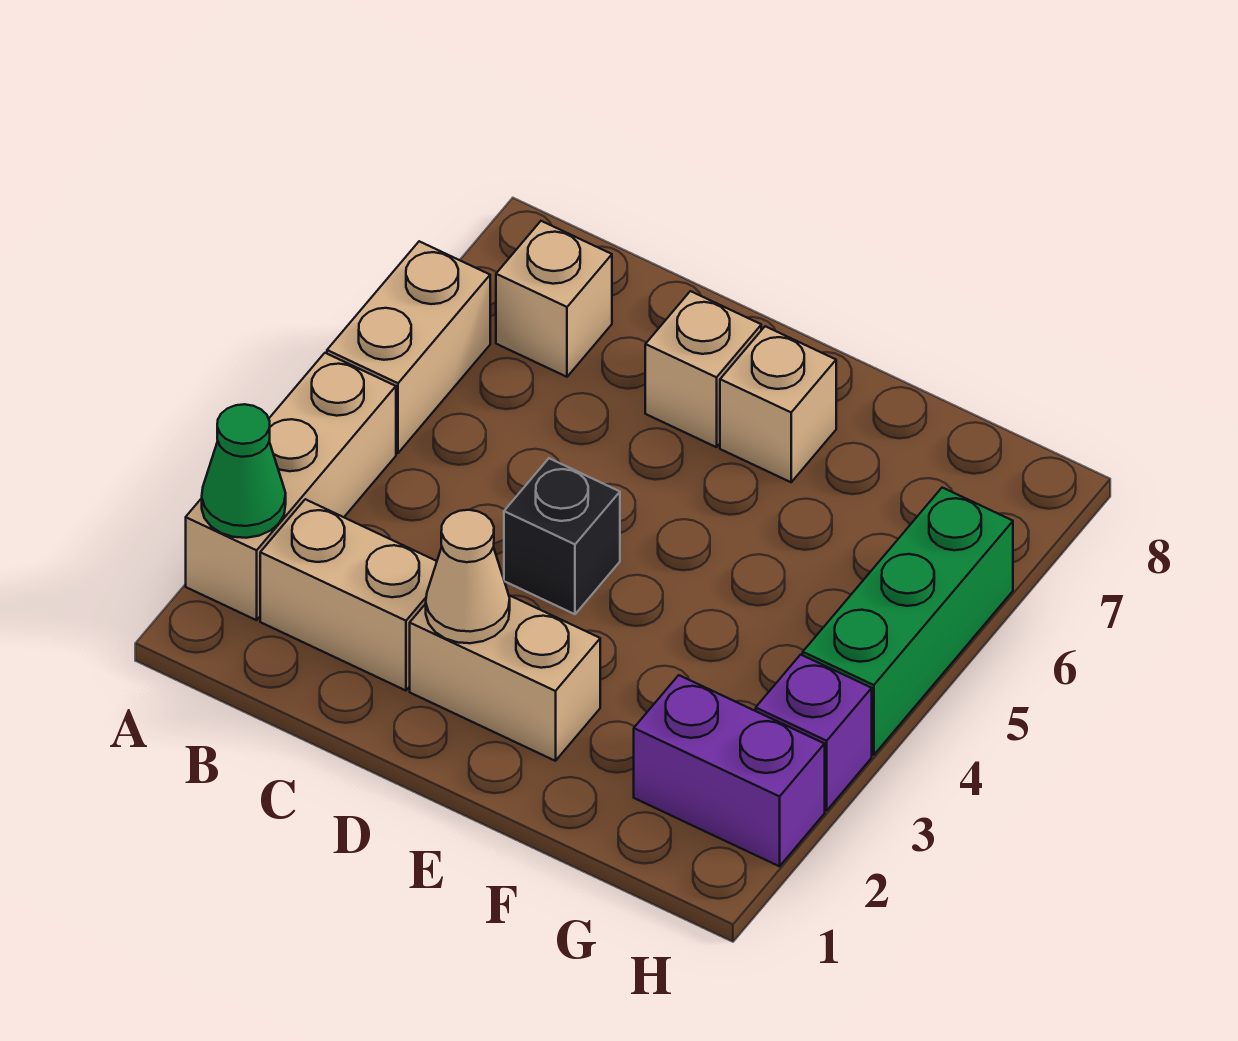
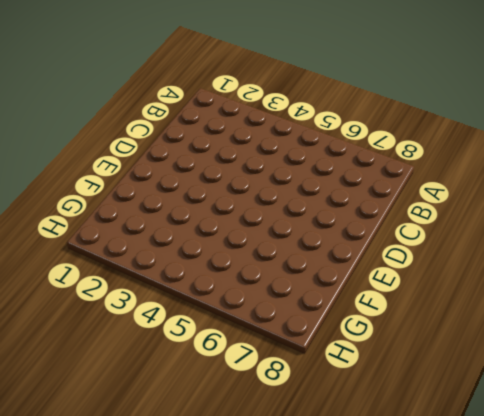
none -> tan 1x3 brick [186,353,396,620]
none -> tan 1x2 brick [327,241,490,453]
none -> tan 1x2 brick [260,499,437,690]

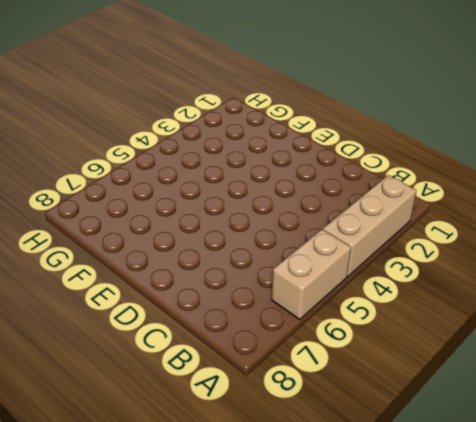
none -> tan 1x2 brick [260,499,437,690]
none -> tan 1x1 brick [496,221,612,377]
none -> tan 1x2 brick [410,595,600,761]

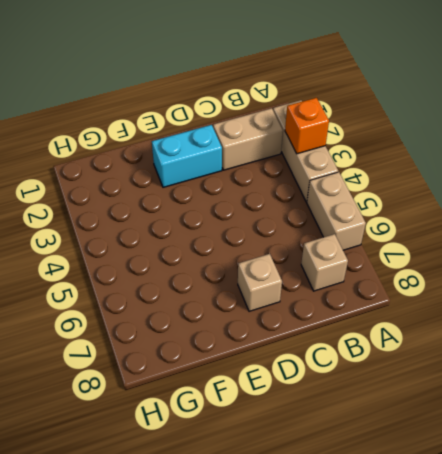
orange 1x1 brick [285,98,329,154] -> none
cyan 1x2 brick [152,125,222,187] -> tan 1x2 brick [410,595,600,761]
none -> black 1x1 brick [504,458,620,614]
none -> tan 1x1 brick [720,326,836,482]
none -> purple 1x2 brick [634,675,825,866]

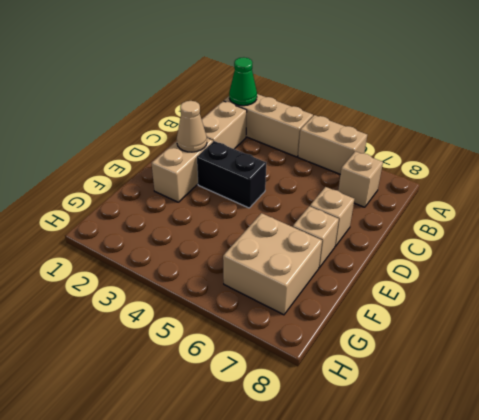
black 1x2 brick [197,141,266,208] -> black 1x1 brick [504,458,620,614]
tan 2x2 brick [223,213,322,315] -> none
none -> purple 1x2 brick [634,675,825,866]
none -> purple 1x1 brick [756,655,872,811]
none -> green 1x3 brick [803,488,1013,755]

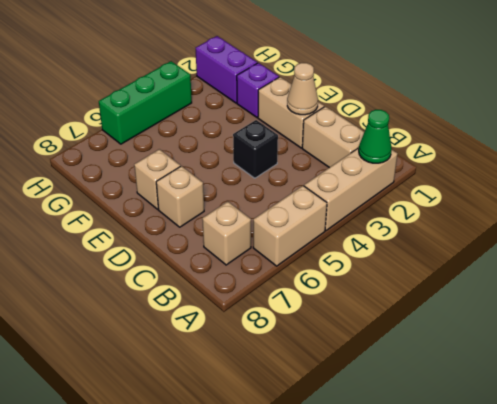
purple 1x1 brick [237,63,279,118] -> purple 1x1 brick moved to [756,655,872,811]

